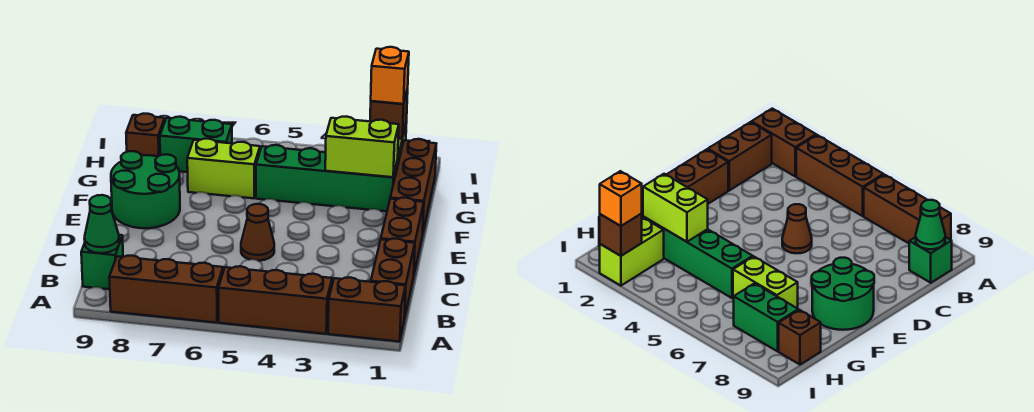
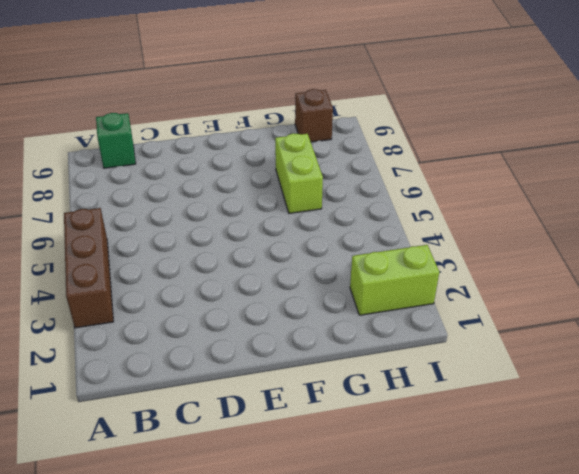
none -> brown 1x2 brick [328,277,406,342]
none -> brown 1x3 brick [109,256,223,323]
none -> brown 1x2 brick [371,239,415,319]

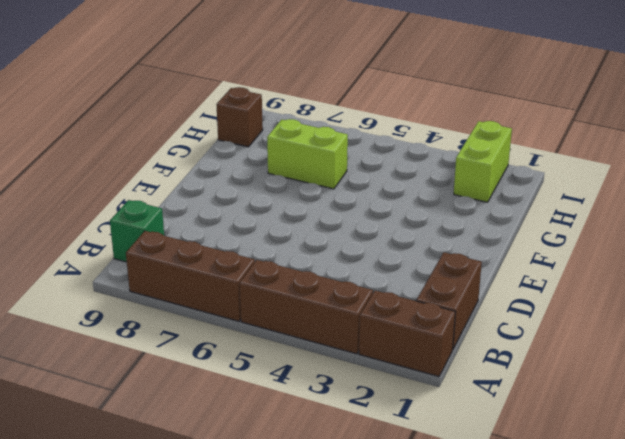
none -> brown 1x2 brick [381,198,424,273]
none -> brown 1x1 cone [241,204,274,261]
none -> green 2x2 round brick [111,151,180,228]

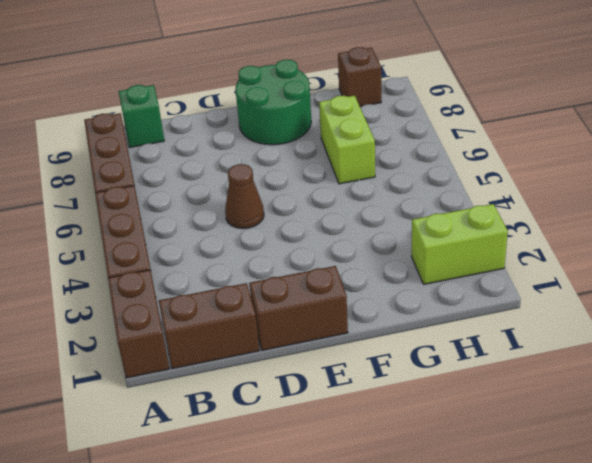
none -> brown 1x3 brick [390,139,436,231]
none -> green 1x4 brick [256,145,398,211]
none -> green 1x2 brick [160,117,232,172]

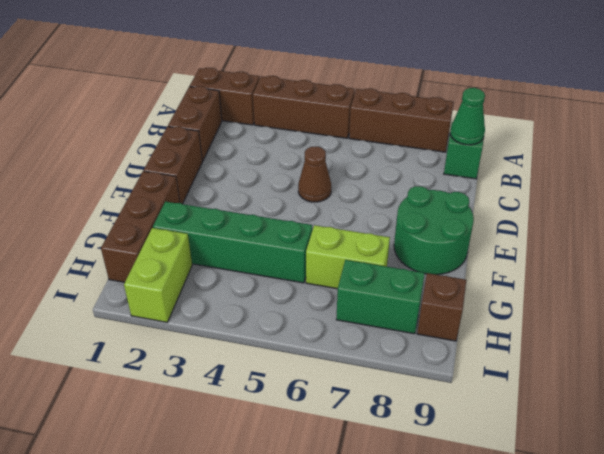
none -> lime 1x2 brick [325,117,399,177]
none -> brown 1x1 brick [370,88,408,139]
none -> orange 1x1 brick [371,47,409,104]

